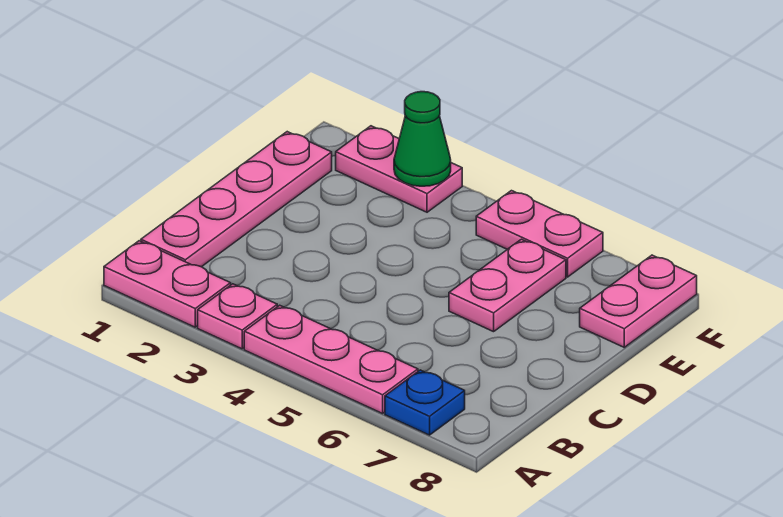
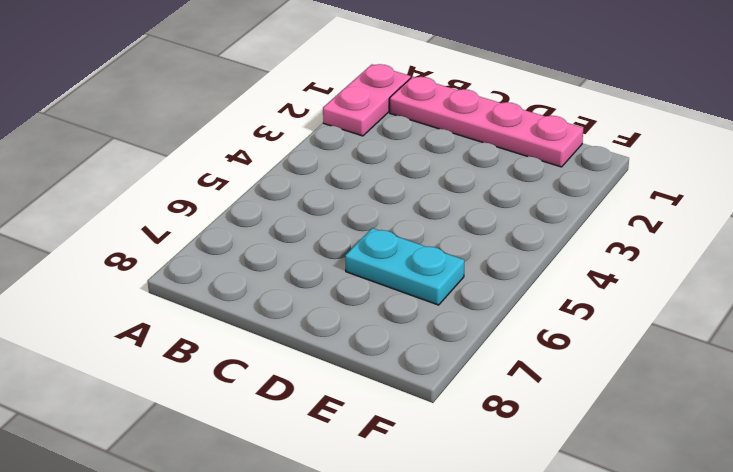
cyan 1x2 plate [345,228,464,305] -> pink 1x2 plate [449,239,566,332]
none -> pink 1x1 plate [198,284,277,349]
none -> pink 1x3 plate [244,305,418,413]

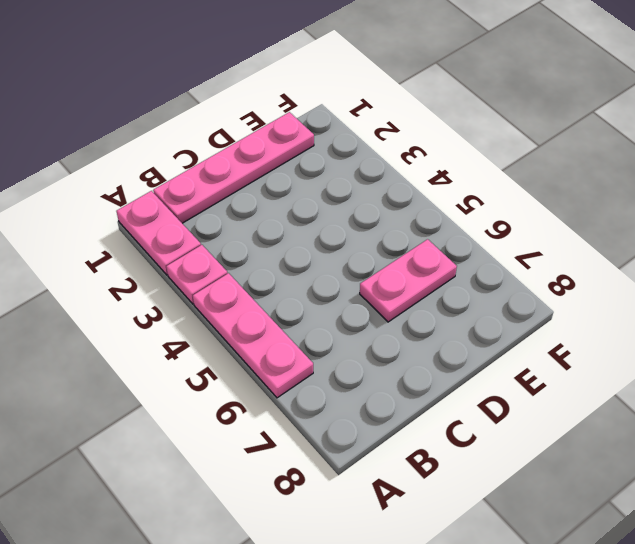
none -> blue 1x1 plate [385,370,465,435]
none -> pink 1x2 plate [580,255,697,347]

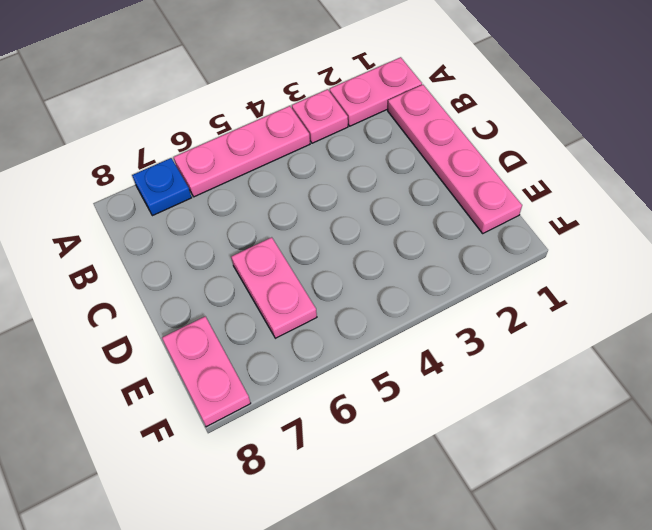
none -> pink 1x2 plate [336,126,462,212]
none -> pink 1x2 plate [476,191,603,277]

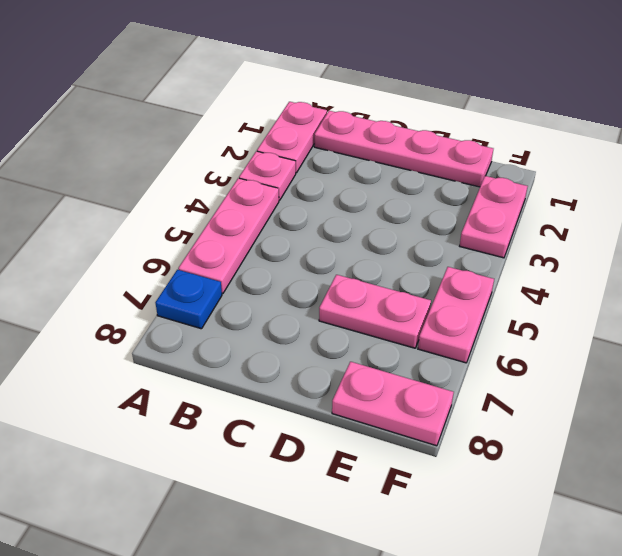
none -> green 1x1 cone [394,92,451,186]

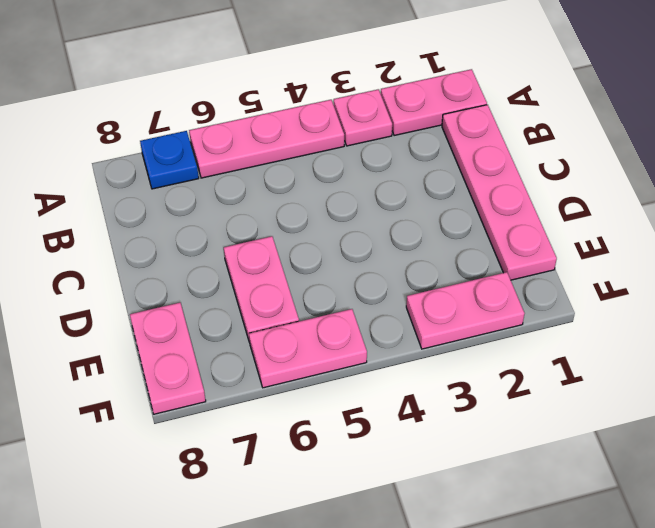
none -> green 1x1 cone [394,92,451,186]

